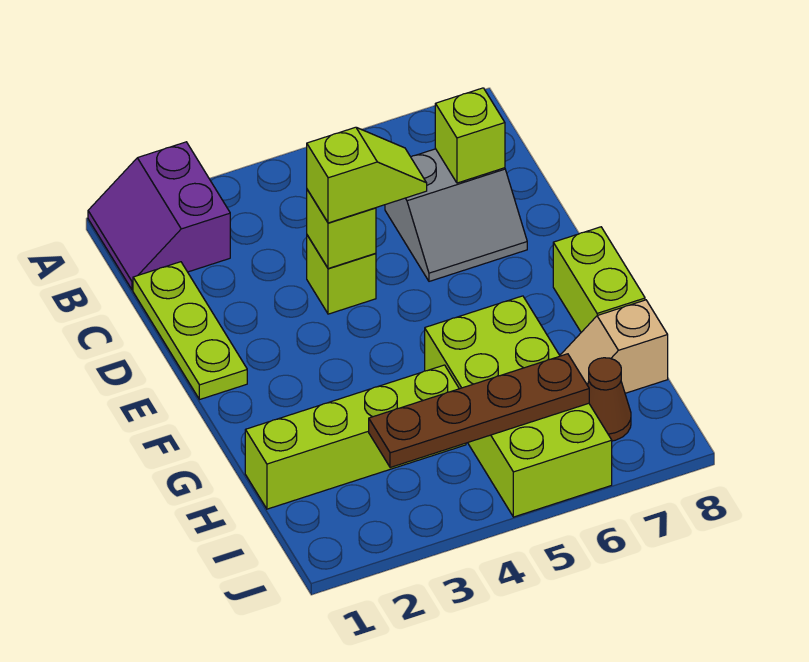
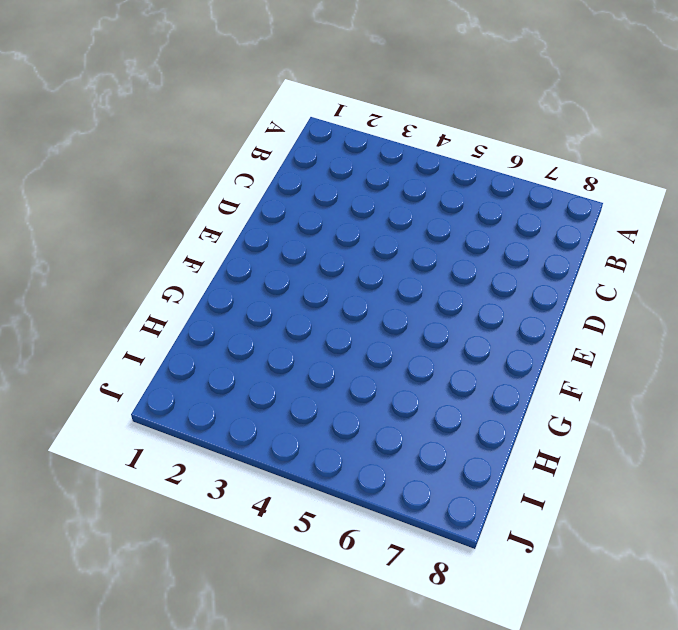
none -> purple 2x2 slope [88,142,230,290]
none -> lime 1x3 plate [133,262,247,400]
none -> grey 2x2 slope [385,149,527,281]

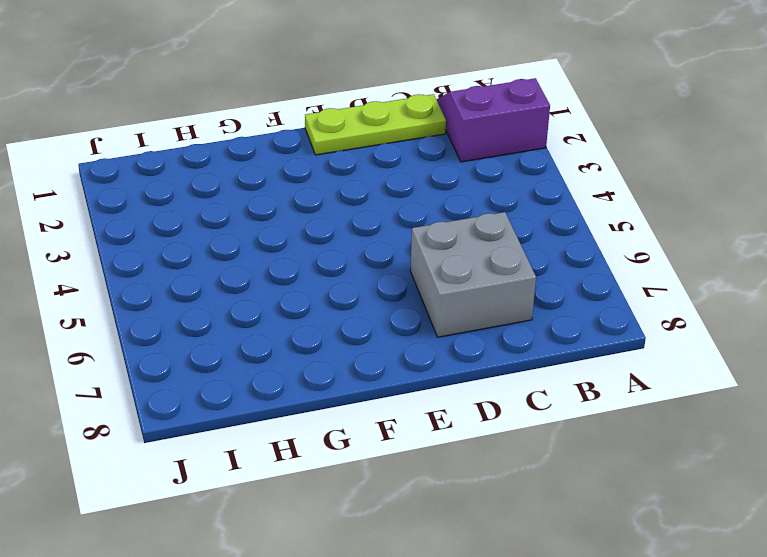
grey 2x2 brick [410,212,536,337] -> grey 2x2 slope [385,149,527,281]
none -> lime 1x1 brick [307,235,376,314]
none -> lime 1x2 brick [553,227,645,332]
none -> lime 2x4 brick [425,296,612,517]

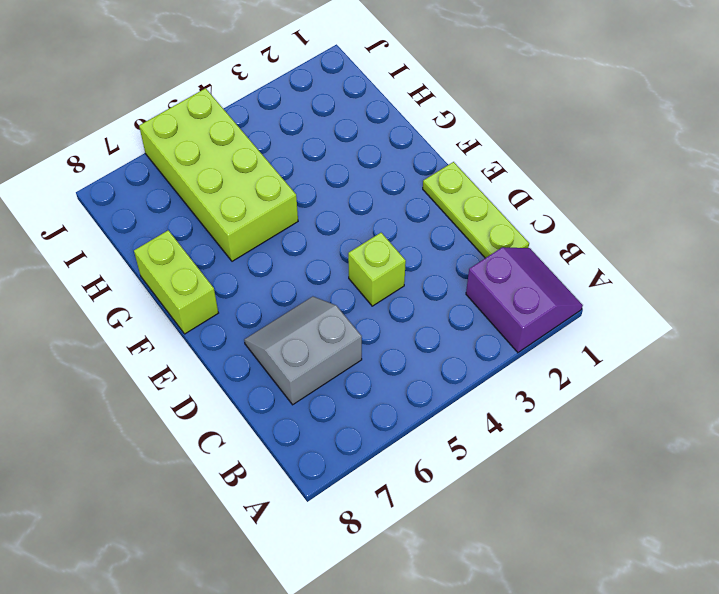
none -> lime 1x4 brick [245,365,466,509]
none -> tan 1x2 slope [560,300,668,393]
none -> brown 1x1 cone [587,358,631,441]

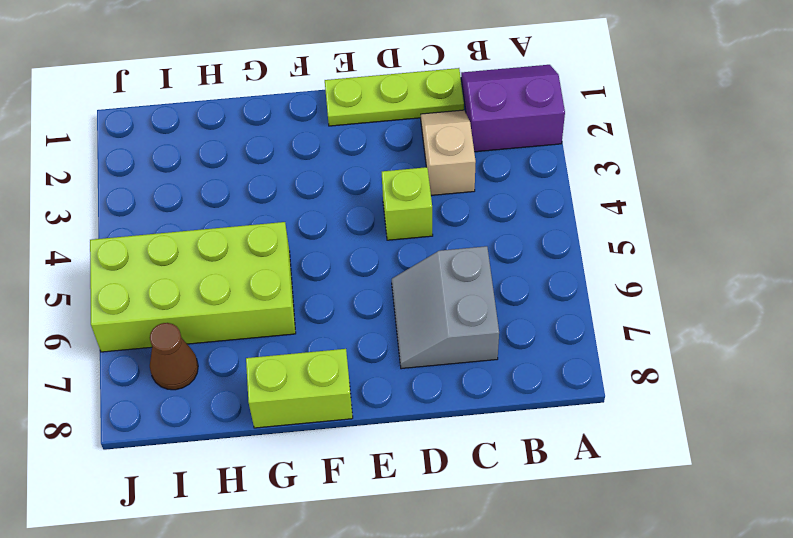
tan 1x2 slope [421,110,476,195] -> tan 1x2 slope moved to [560,300,668,393]
none -> lime 1x4 brick [245,365,466,509]
none -> lime 1x1 brick [435,88,505,183]
none -> lime 1x1 brick [307,190,376,269]

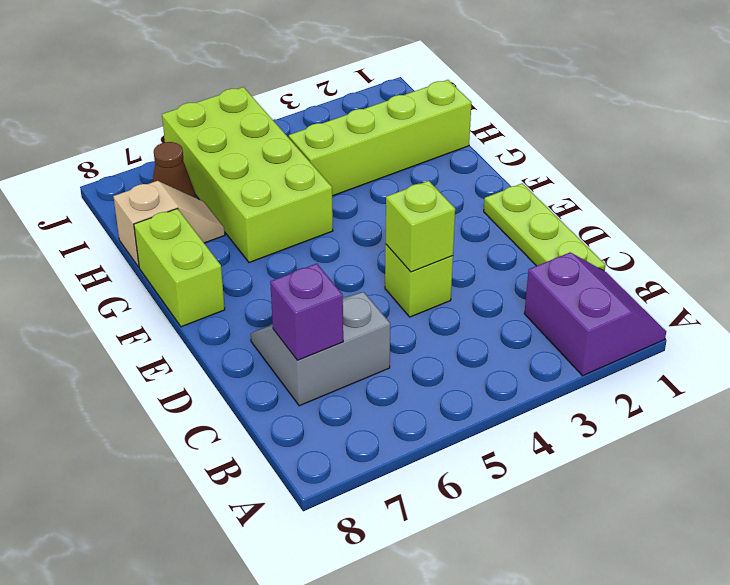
purple 1x1 brick [270,264,343,360] -> lime 1x1 brick [435,88,505,183]
none -> brown 1x4 plate [369,354,589,468]
none -> lime 1x2 slope [307,127,427,223]

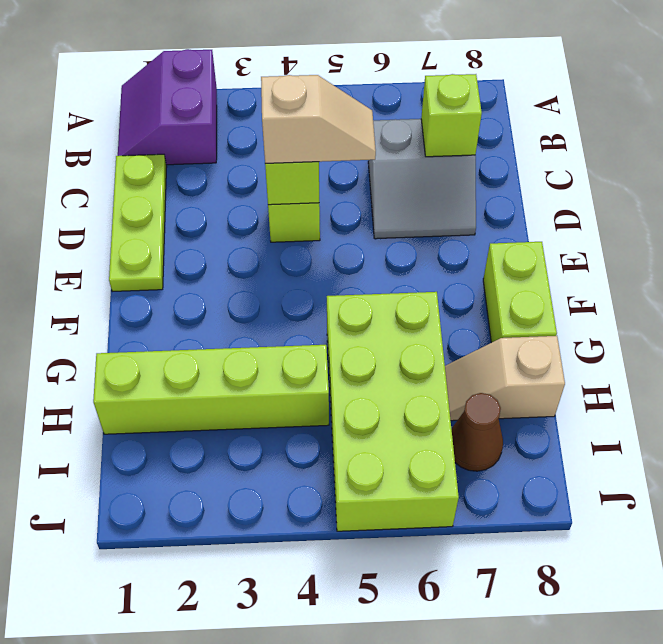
tan 1x2 slope [261,75,376,163] -> lime 1x2 slope [307,127,427,223]
none -> brown 1x4 plate [369,354,589,468]

